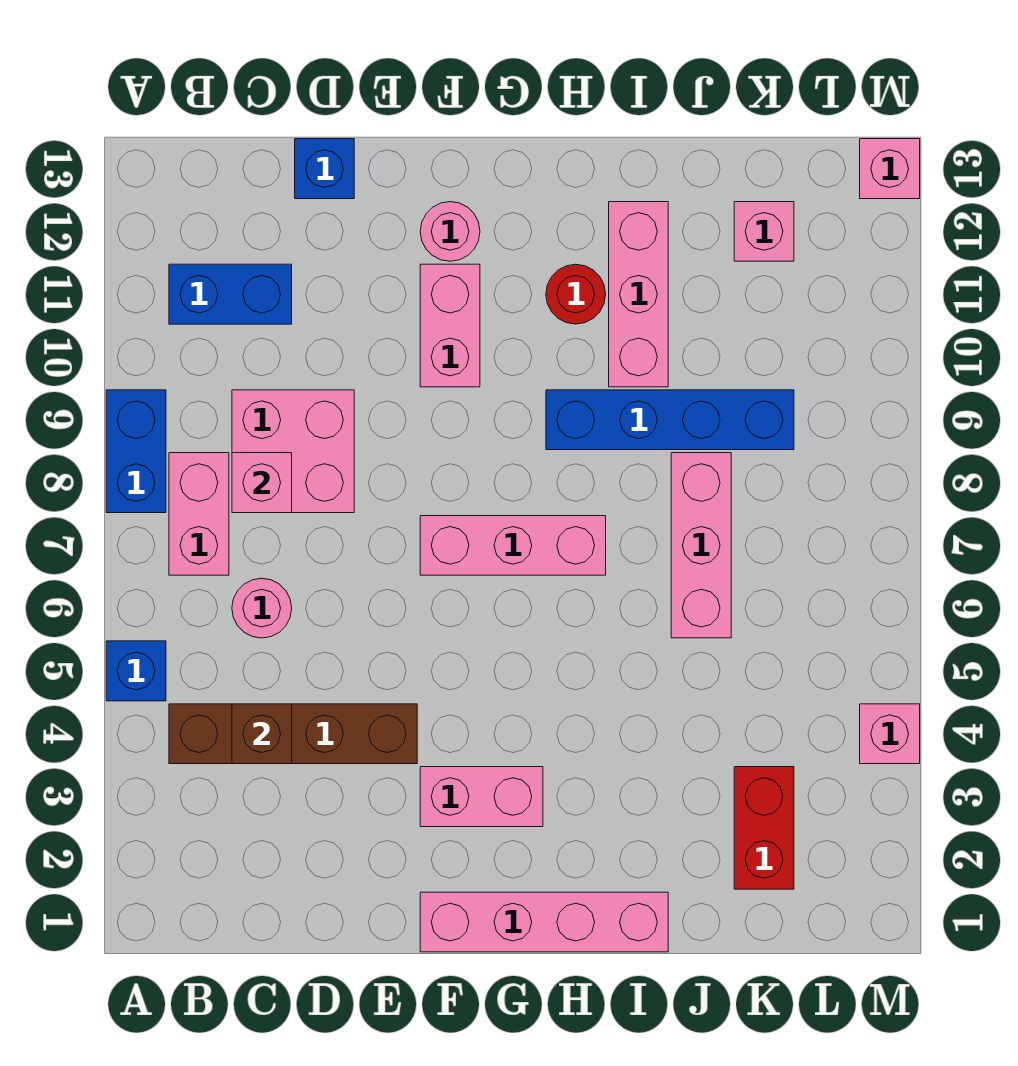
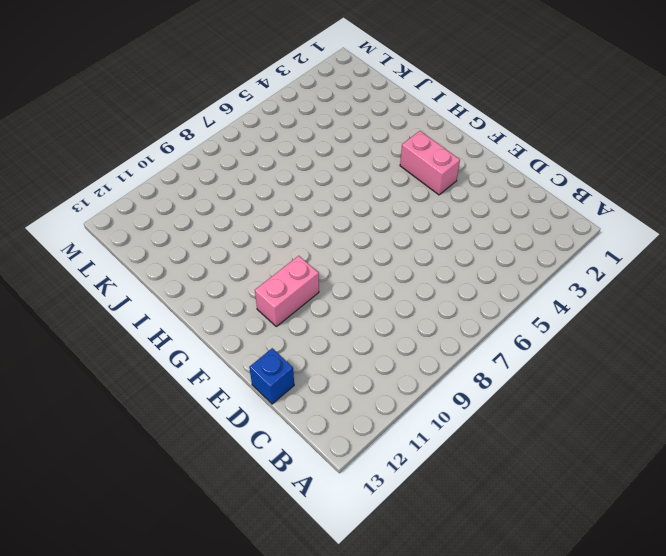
none -> blue 1x1 brick [106,641,166,701]
none -> blue 1x2 brick [106,390,166,513]
none -> brown 1x4 brick [169,704,417,764]

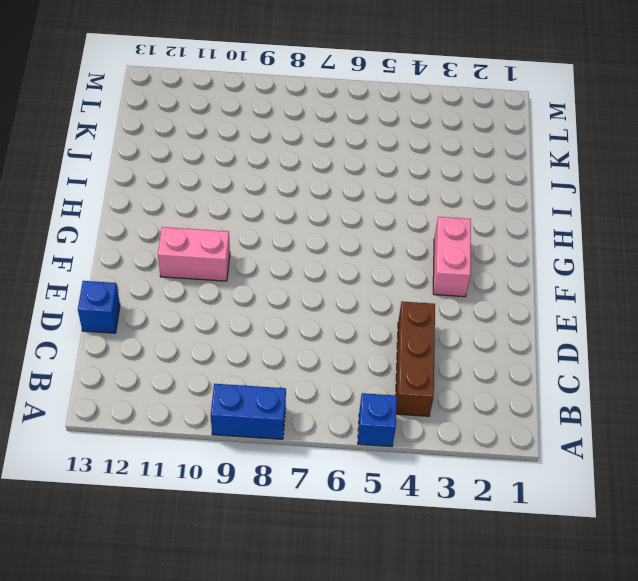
brown 1x3 brick [396,302,435,416] -> brown 1x4 brick [169,704,417,764]
none -> pink 1x2 brick [169,453,229,575]
none -> blue 1x2 brick [169,264,292,324]
none -> pink 1x1 round brick [232,578,292,638]

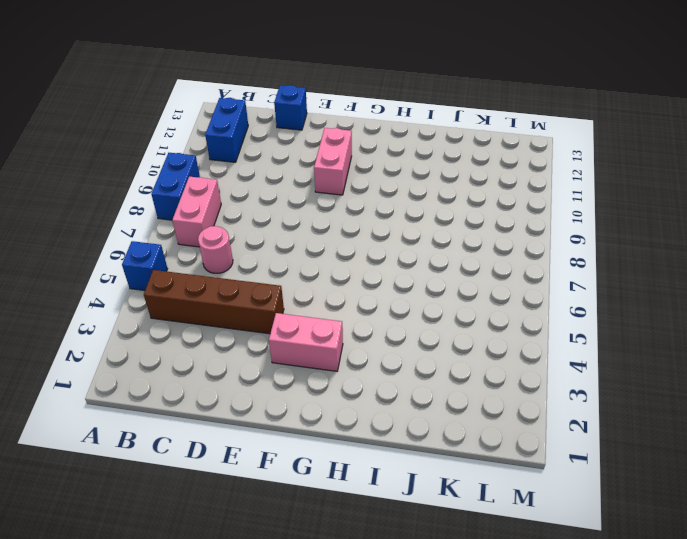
blue 1x2 brick [205,98,248,162] -> blue 1x2 brick turned to [169,264,292,324]
none -> pink 2x2 brick [232,390,354,513]
none -> pink 1x4 brick [420,892,668,952]
none -> pink 1x3 brick [420,516,606,575]

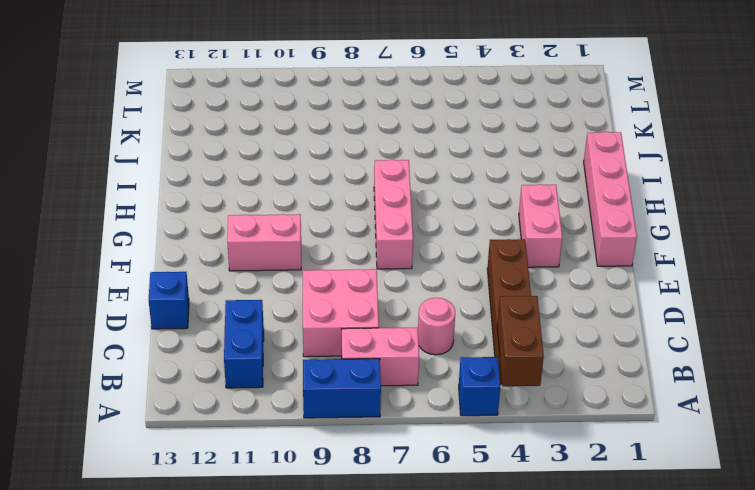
brown 1x2 brick [497,296,544,386] -> none
none -> pink 1x1 round brick [420,202,480,261]
none -> blue 1x4 brick [546,390,794,450]
none -> red 1x1 round brick [546,264,606,324]

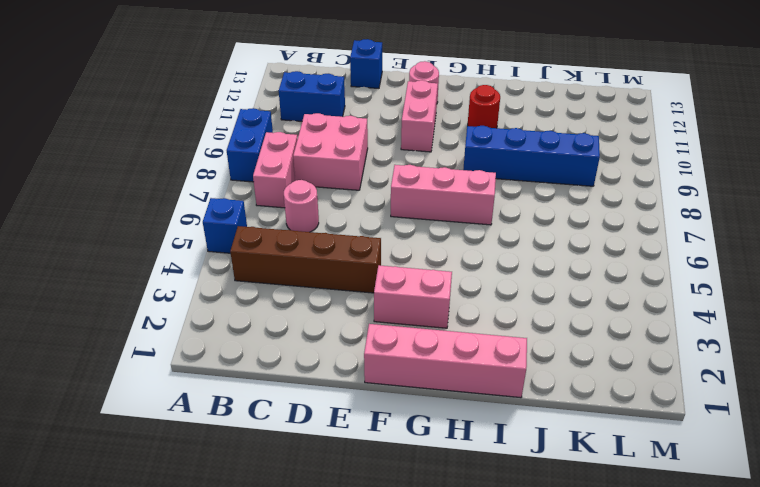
none -> pink 1x3 brick [609,202,668,387]
none -> pink 1x3 brick [671,453,731,638]
none -> red 1x2 brick [734,767,794,889]

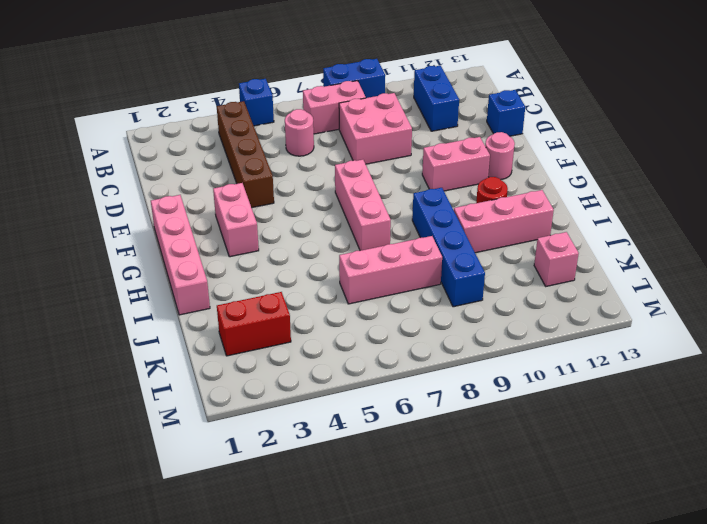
none -> pink 1x1 brick [860,704,920,764]
none -> pink 1x1 brick [860,139,920,199]
none -> brown 1x1 brick [232,704,292,764]

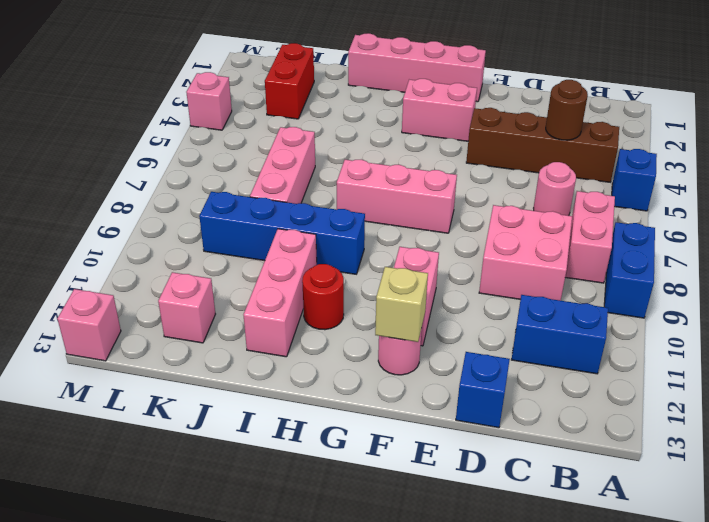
brown 1x1 round brick [546,80,588,140] -> brown 1x1 brick [232,704,292,764]
tan 1x1 brick [375,267,428,342] -> none
none -> pink 1x1 brick [232,453,292,513]

